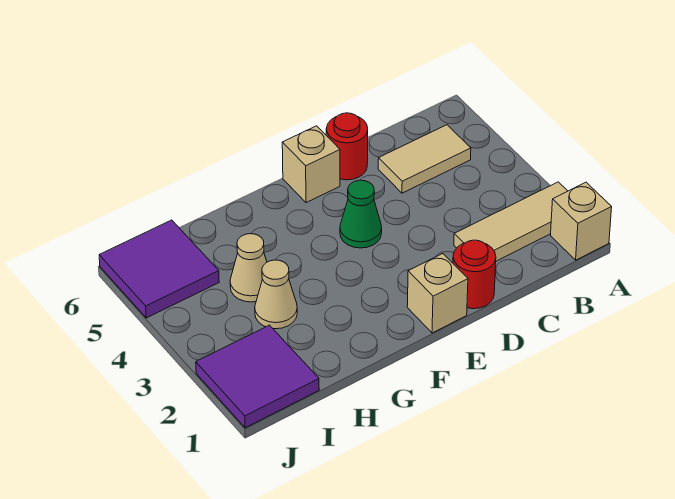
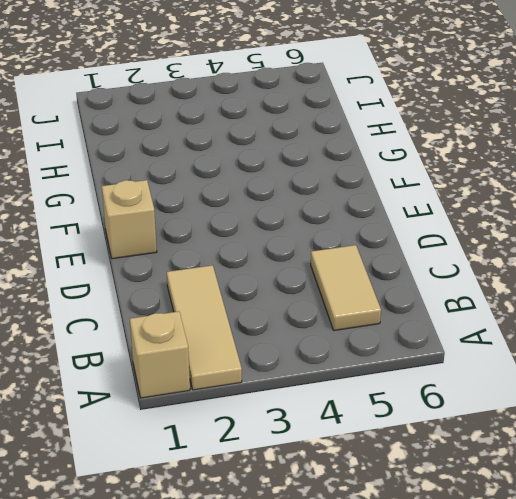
none -> red 1x1 round brick [453,240,496,309]
none -> red 1x1 round brick [326,113,368,180]
none -> green 1x1 cone [340,180,382,248]

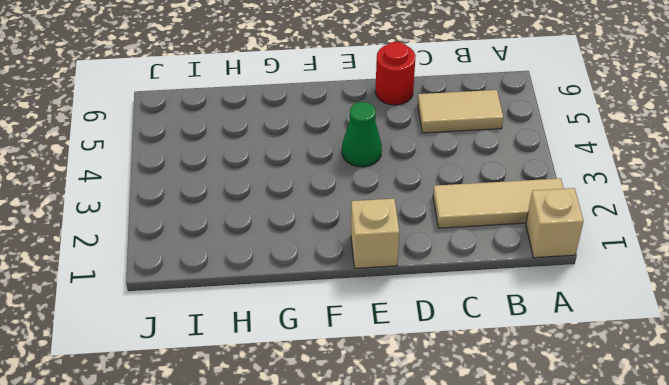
none -> red 1x1 round brick [453,240,496,309]
none -> tan 1x1 brick [282,126,340,203]
none -> tan 1x1 cone [255,260,297,329]

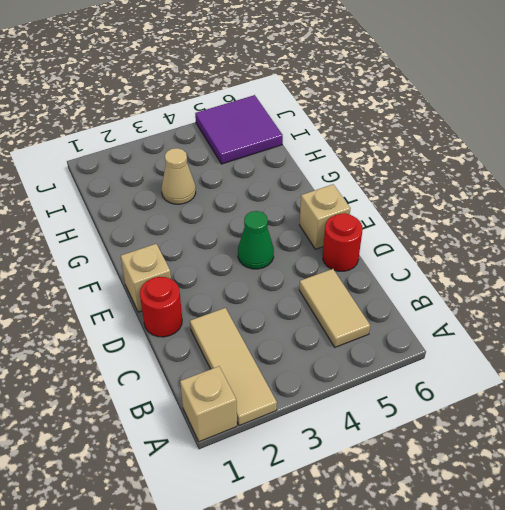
none -> tan 1x1 cone [230,234,267,302]
none -> purple 2x2 tile [196,325,319,428]

